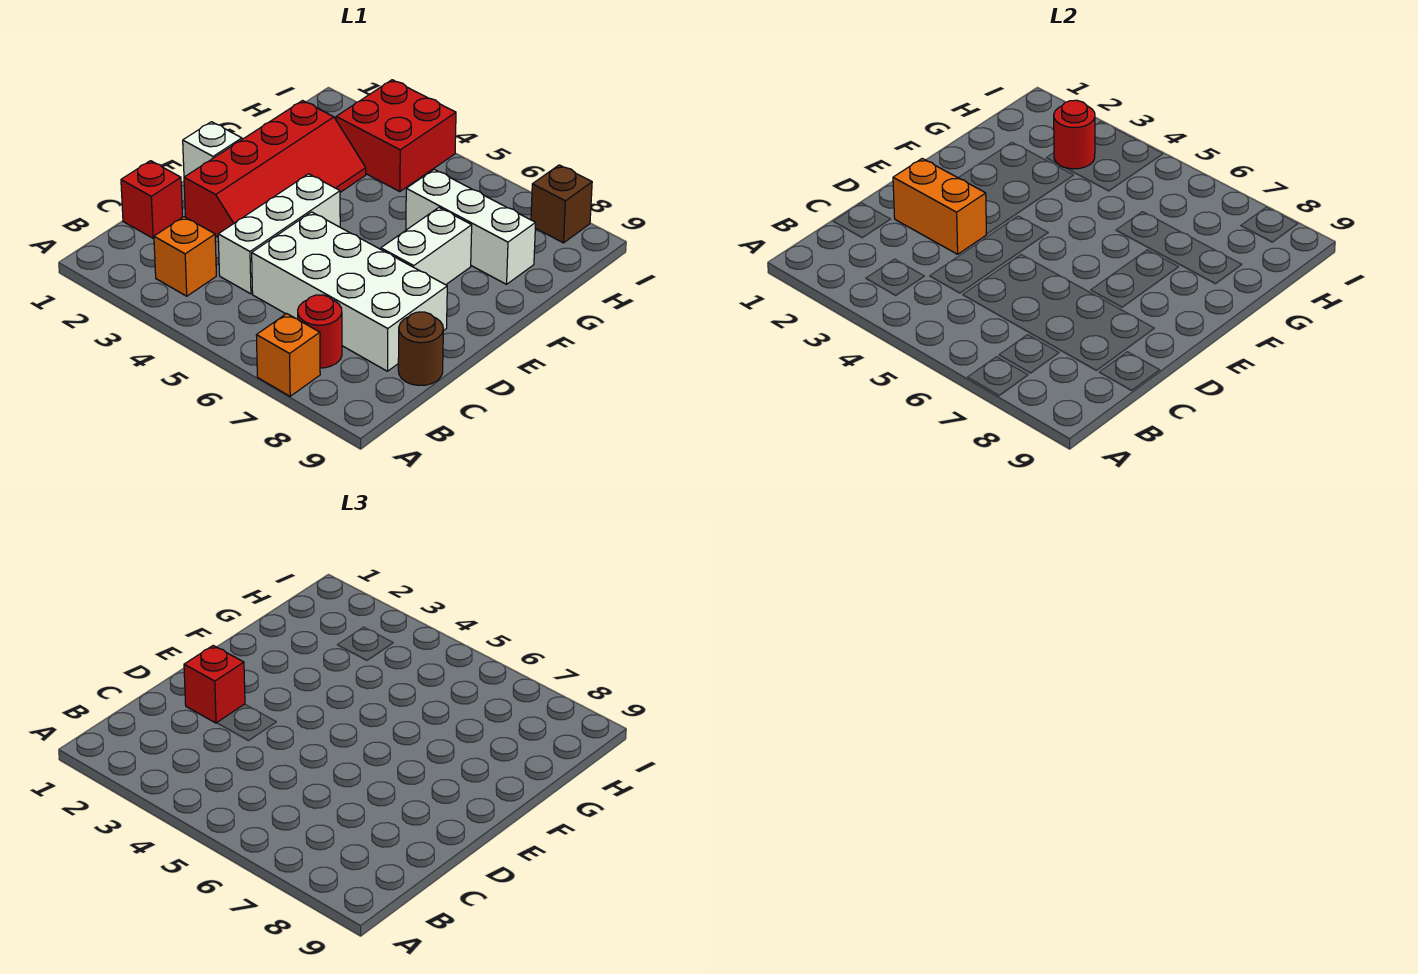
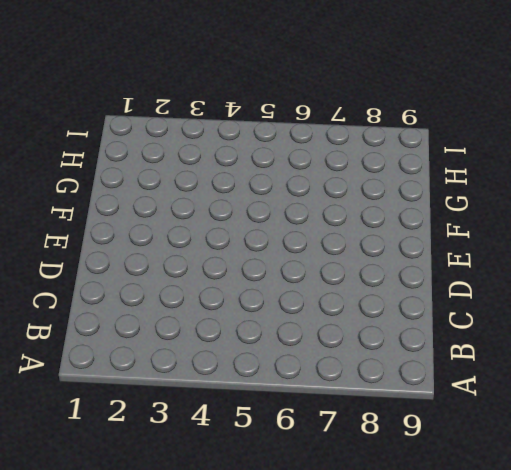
none -> orange 1x1 brick [256,314,320,396]
none -> orange 1x1 brick [154,217,216,296]
none -> red 1x1 round brick [298,295,342,368]

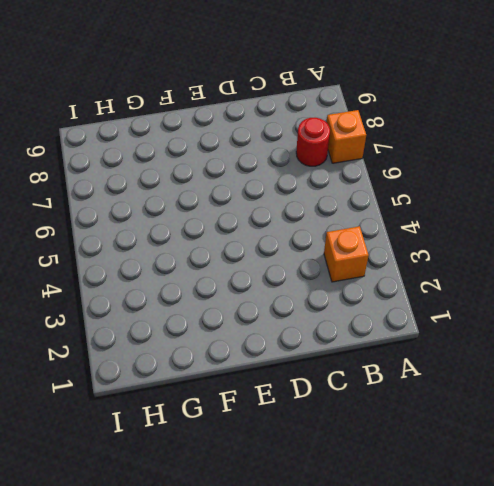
none -> red 1x1 brick [121,161,182,238]
none -> white 1x3 brick [218,174,340,294]
none -> white 2x4 brick [252,212,447,371]

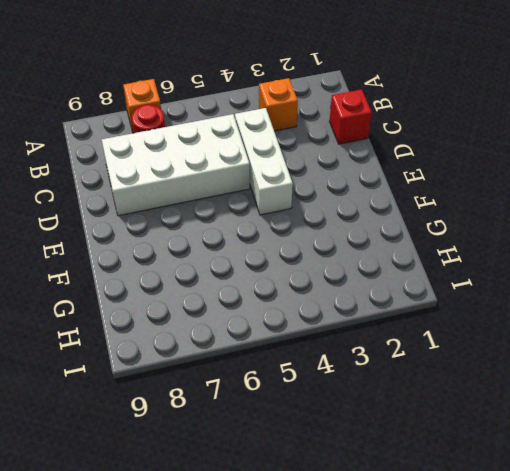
none -> brown 1x1 round brick [398,312,443,385]
none -> red 2x4 slope [184,101,366,237]
none -> white 1x1 brick [183,122,242,177]

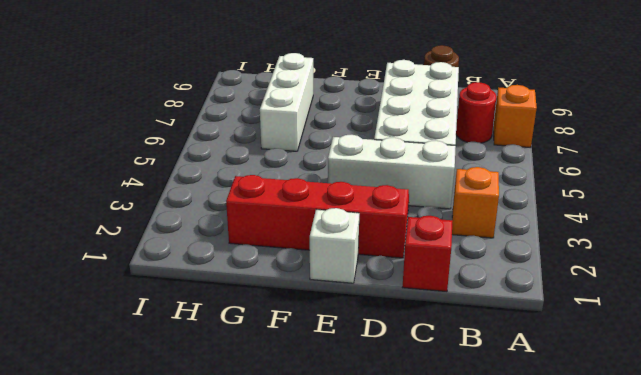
none -> white 1x2 brick [381,208,472,285]
none -> red 2x2 brick [336,80,456,192]
none -> brown 1x1 brick [531,165,592,243]

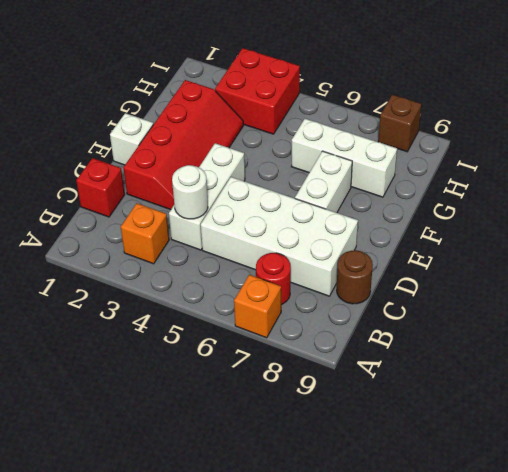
white 1x1 round brick [172,165,208,219] -> none
none -> orange 1x2 brick [893,159,986,254]
none -> red 1x1 round brick [1054,100,1095,169]
none -> red 1x1 brick [184,646,245,723]

